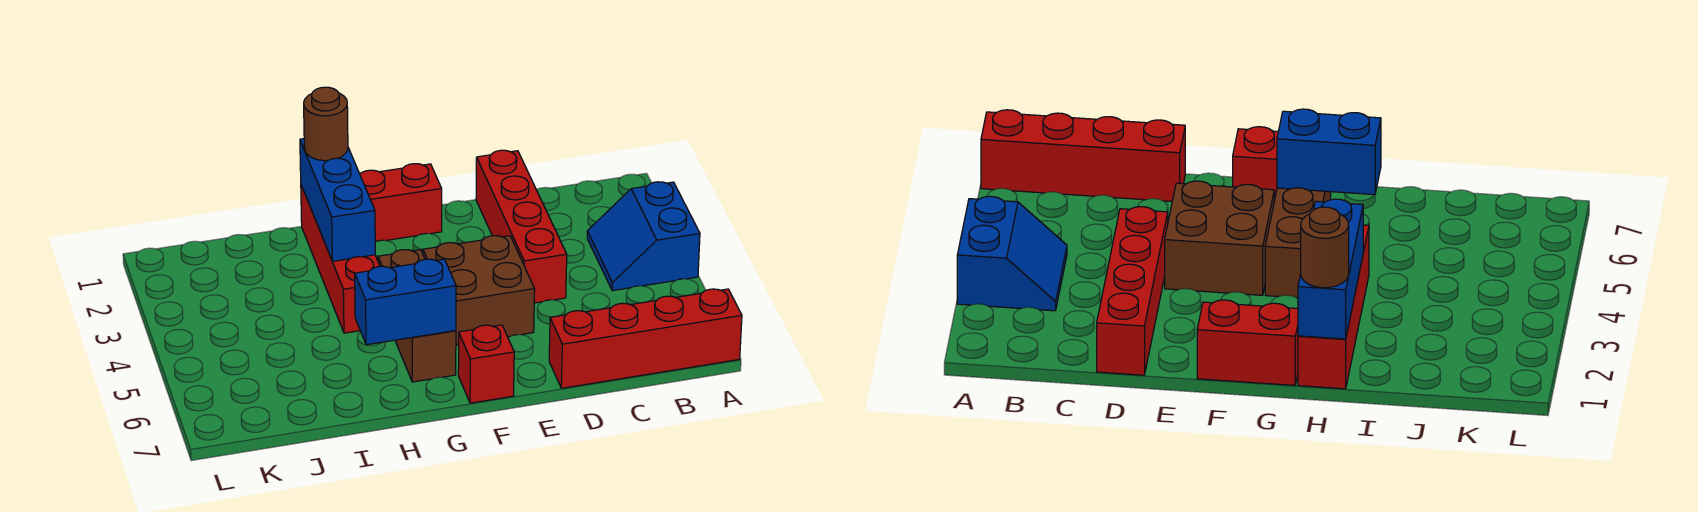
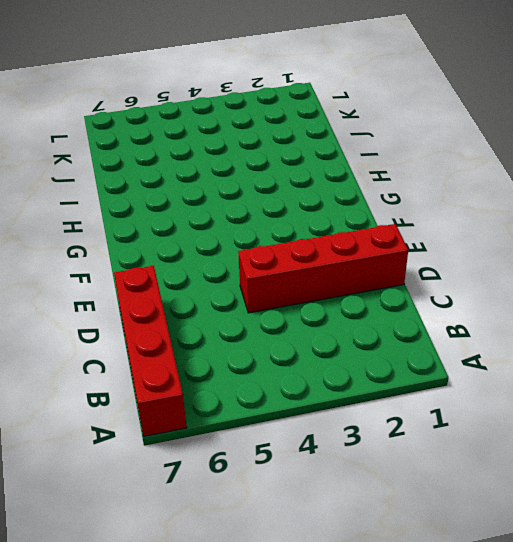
none -> blue 2x2 slope [587,182,700,291]
none -> brown 2x2 brick [423,236,535,345]

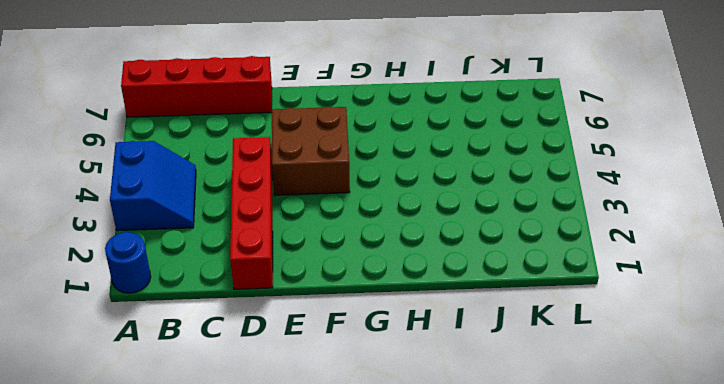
blue 1x1 round brick [105,232,151,293] -> none
none -> red 1x2 brick [360,164,442,242]
none -> red 1x1 brick [458,325,514,403]

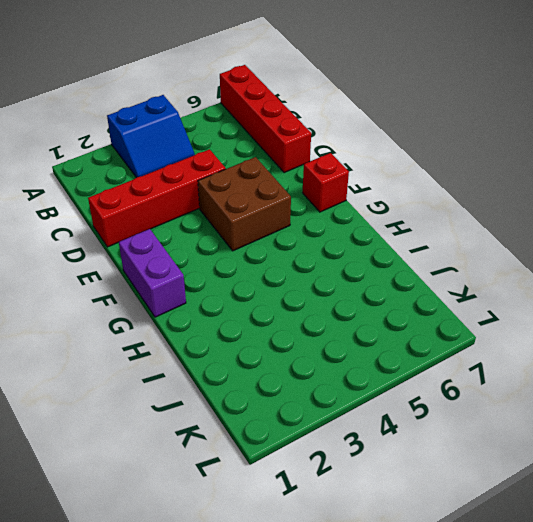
purple 1x2 brick [119,229,186,317] -> red 1x2 brick [360,164,442,242]
none -> brown 1x3 brick [378,250,456,382]
none -> red 1x4 brick [301,185,380,333]

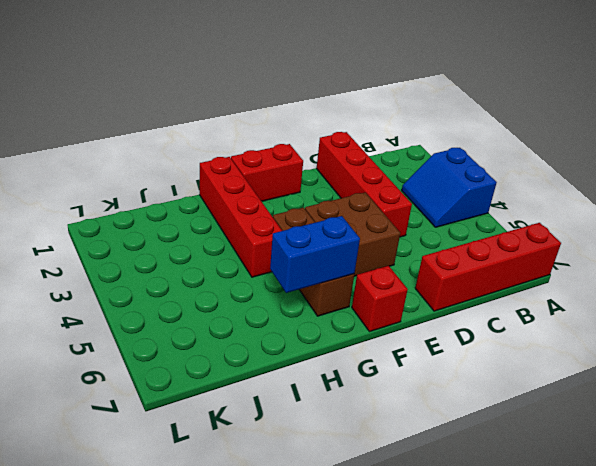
none -> blue 1x3 brick [300,139,375,261]
none -> brown 1x1 round brick [304,87,348,161]

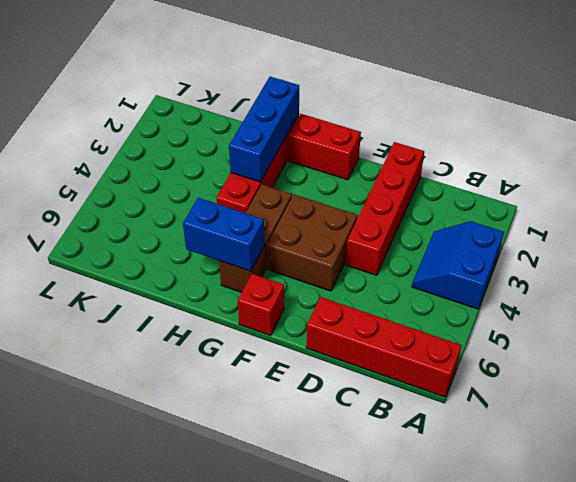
none -> brown 1x1 round brick [304,87,348,161]

